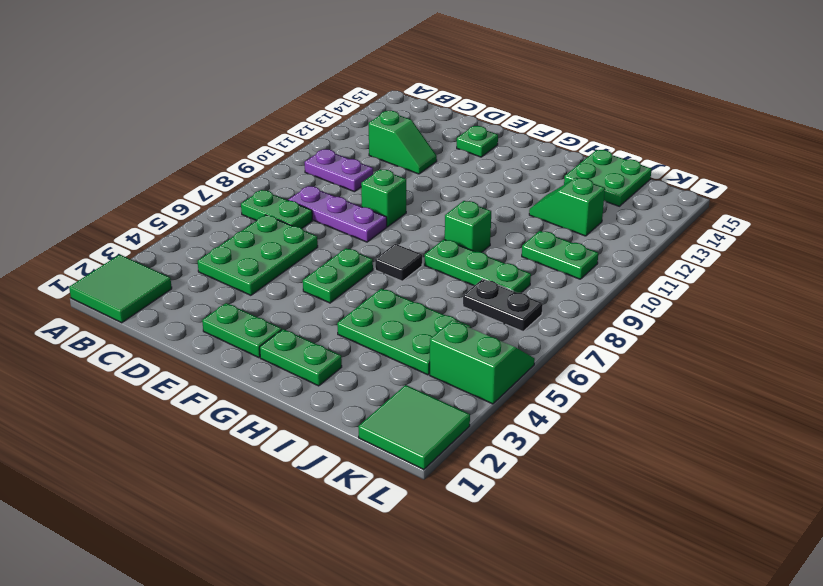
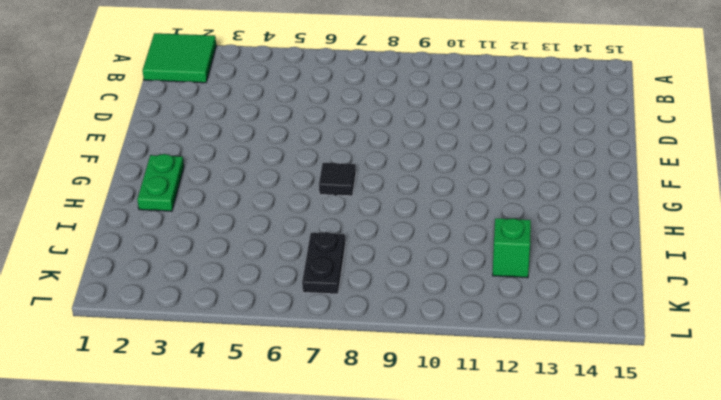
none -> green 1x2 plate [241,190,313,228]
none -> purple 1x2 plate [305,149,373,192]
none -> green 2x3 plate [197,215,318,295]

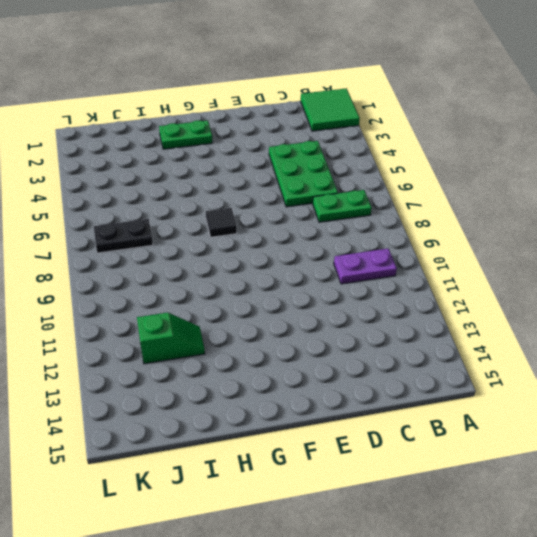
none -> purple 1x3 plate [288,186,387,242]
none -> green 1x2 slope [369,111,437,174]
none -> green 1x2 plate [202,303,282,358]

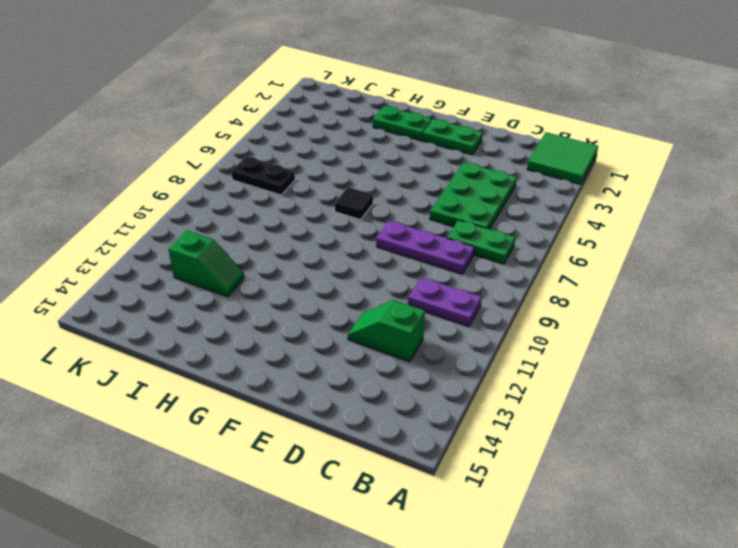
none -> green 1x1 brick [361,169,406,227]
none -> green 1x1 plate [457,126,498,157]
none -> green 1x2 plate [303,248,373,303]

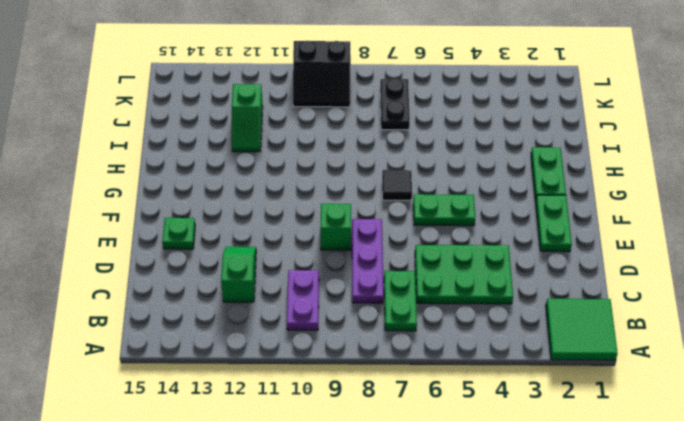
black 2x2 slope [293,41,351,107] -> green 1x2 plate [522,231,598,279]
none -> green 2x3 plate [337,288,471,375]
none -> green 1x3 plate [425,239,531,293]
none -> green 1x1 brick [445,201,491,252]

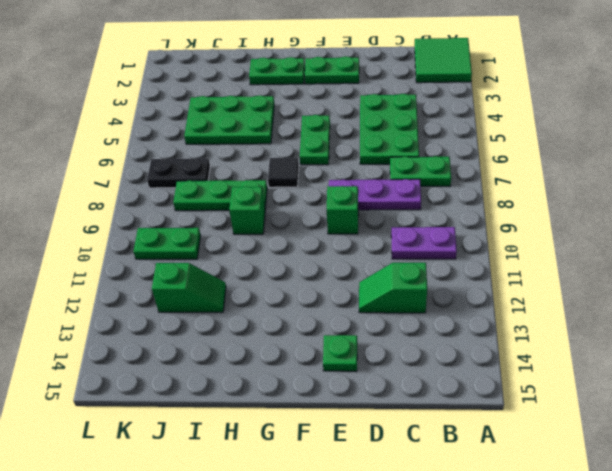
none -> green 2x2 plate [564,150,652,206]
none -> green 2x2 tile [358,385,470,470]
none -> green 2x2 slope [430,321,535,404]

